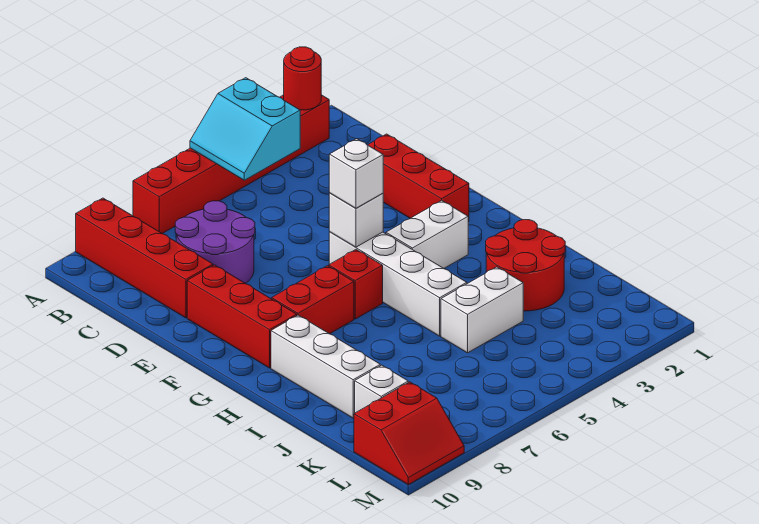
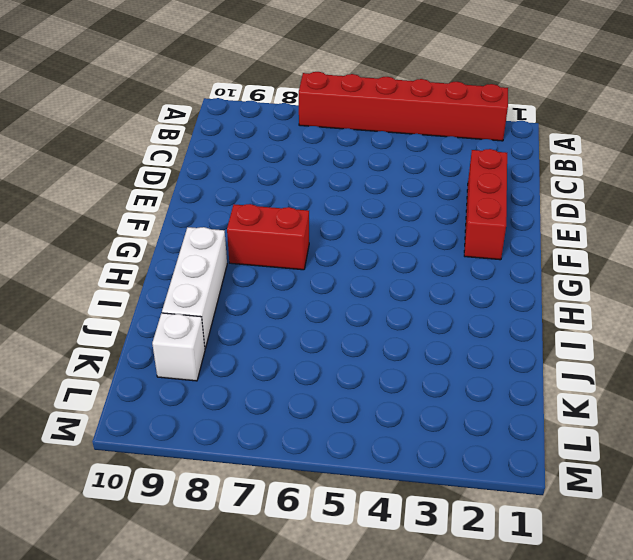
none -> red 1x4 brick [76,198,213,318]
none -> purple 2x2 round brick [175,201,255,284]
none -> red 1x3 brick [187,265,297,368]

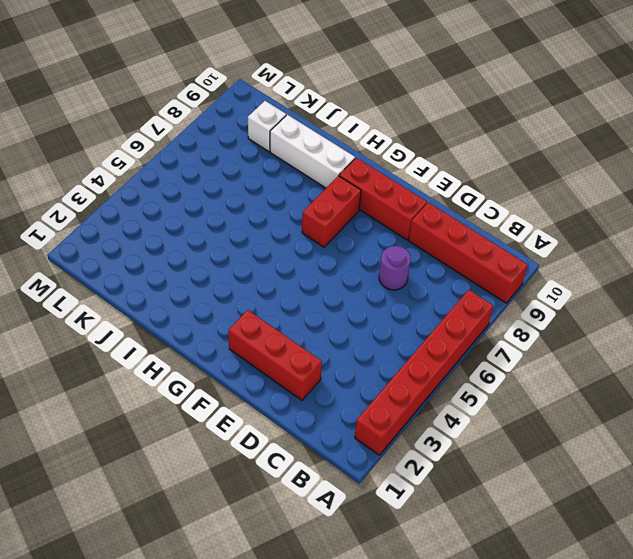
purple 1x1 round brick [379,246,411,290] -> purple 2x2 round brick [175,201,255,284]
none -> white 1x4 brick [329,232,467,336]
none -> white 1x2 brick [386,200,468,268]
none -> red 1x1 brick [329,250,383,319]

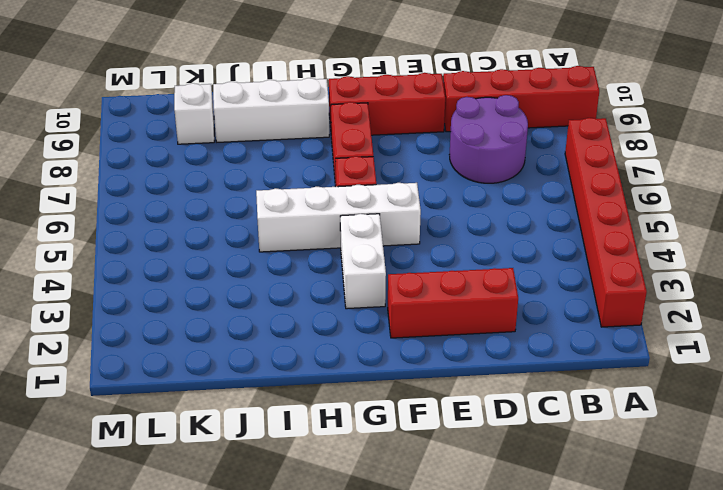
none -> red 2x2 round brick [486,220,565,311]
none -> white 1x2 brick [441,267,523,353]
none -> red 2x2 slope [354,382,464,485]

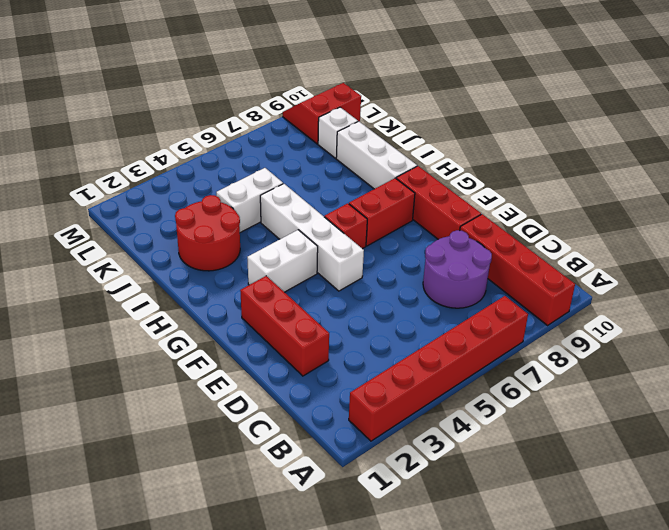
none -> red 1x1 round brick [284,47,321,110]
none -> cyan 2x2 slope [190,78,300,180]
none -> white 1x1 brick [329,193,383,247]

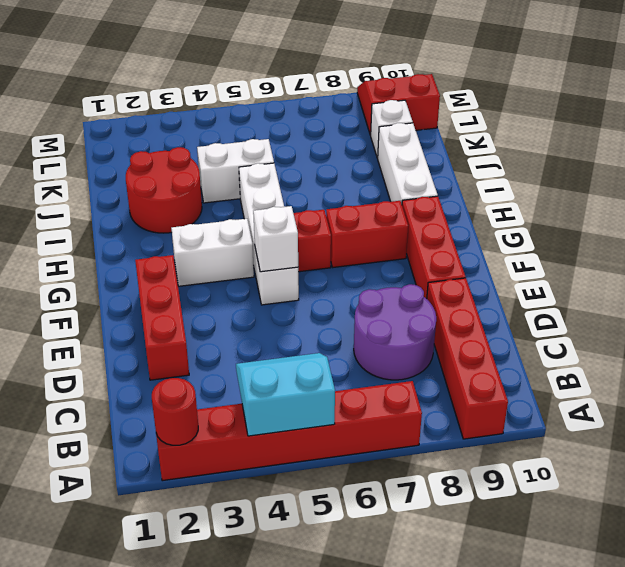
cyan 2x2 slope [236,353,335,436] -> cyan 2x2 slope turned to [190,78,300,180]
none -> white 1x1 brick [329,139,383,208]

